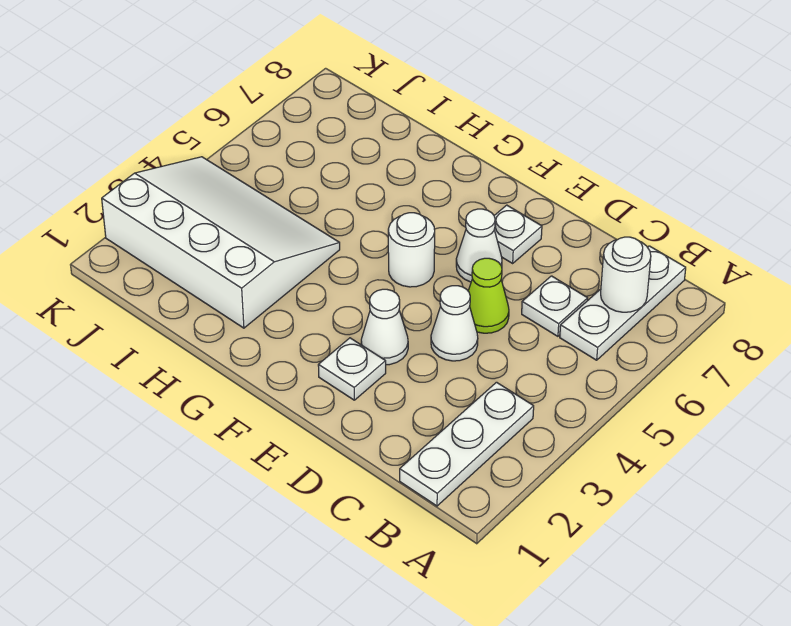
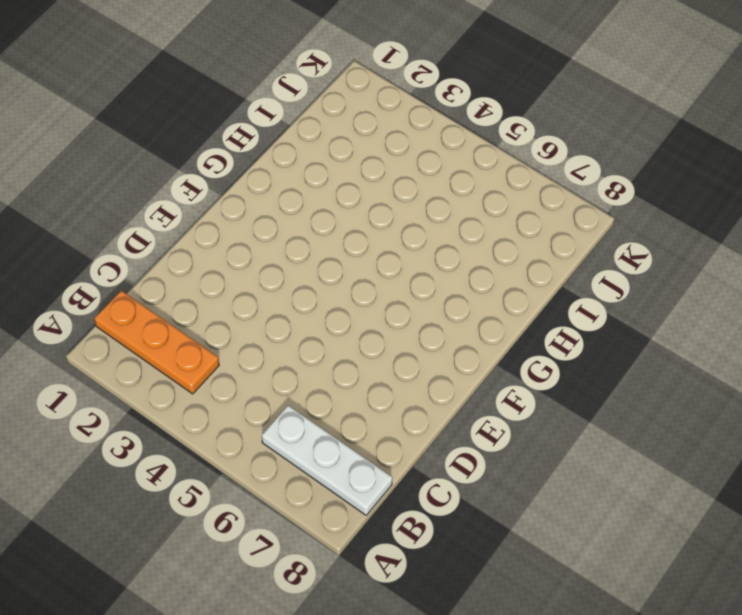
orange 1x3 plate [94,291,219,394] -> white 1x3 plate [400,382,534,506]
none -> white 1x1 plate [522,276,588,336]
none -> white 1x1 cone [431,286,478,361]
none -> lime 1x1 cone [468,258,509,333]

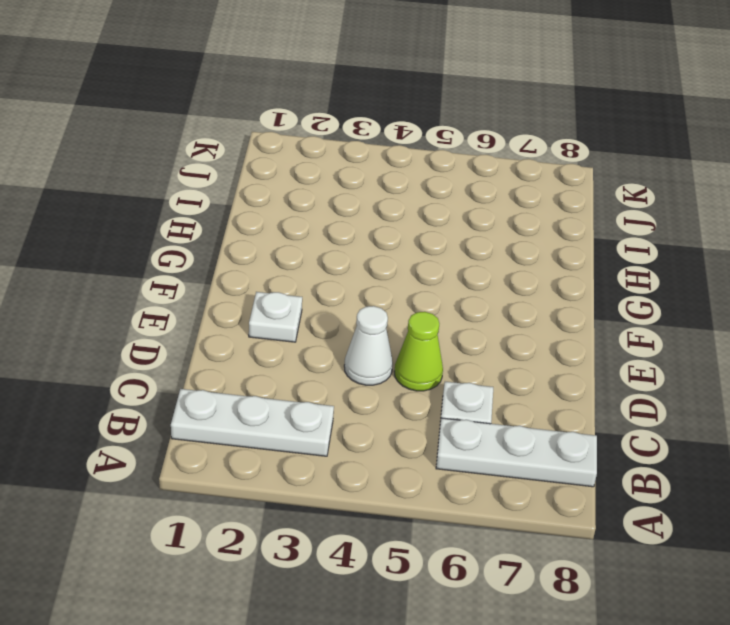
none -> white 1x1 cone [361,289,408,365]
none -> white 1x1 cone [456,209,502,282]
none -> white 1x1 plate [494,205,542,263]

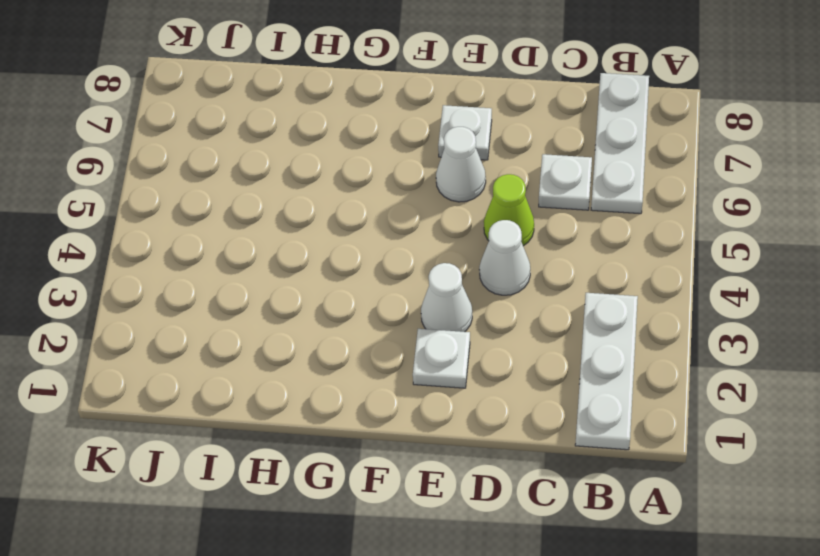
none -> white 1x1 round brick [388,213,435,287]
none -> white 3x4 slope [102,157,340,328]
none -> white 1x1 round brick [601,237,651,312]

